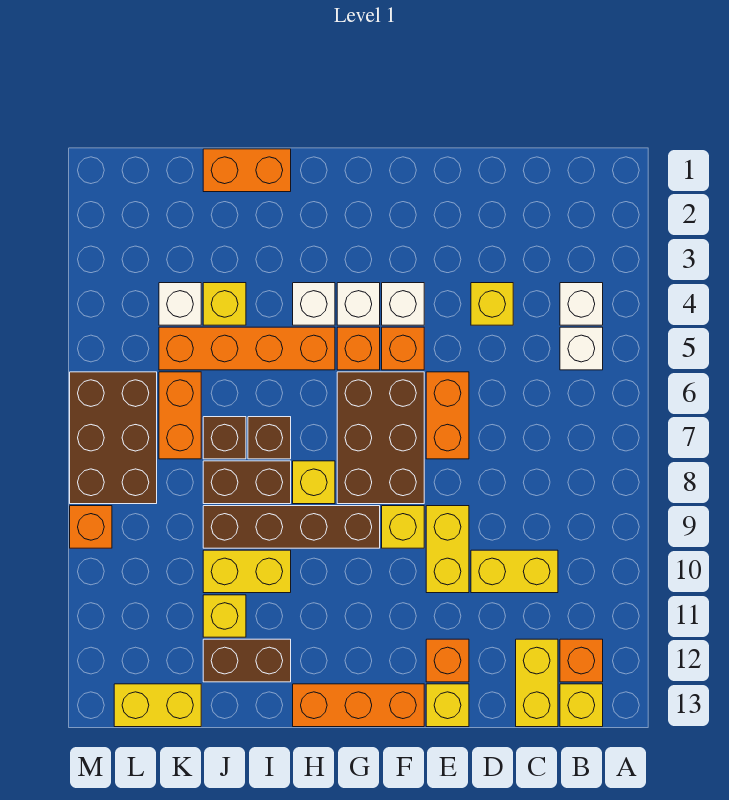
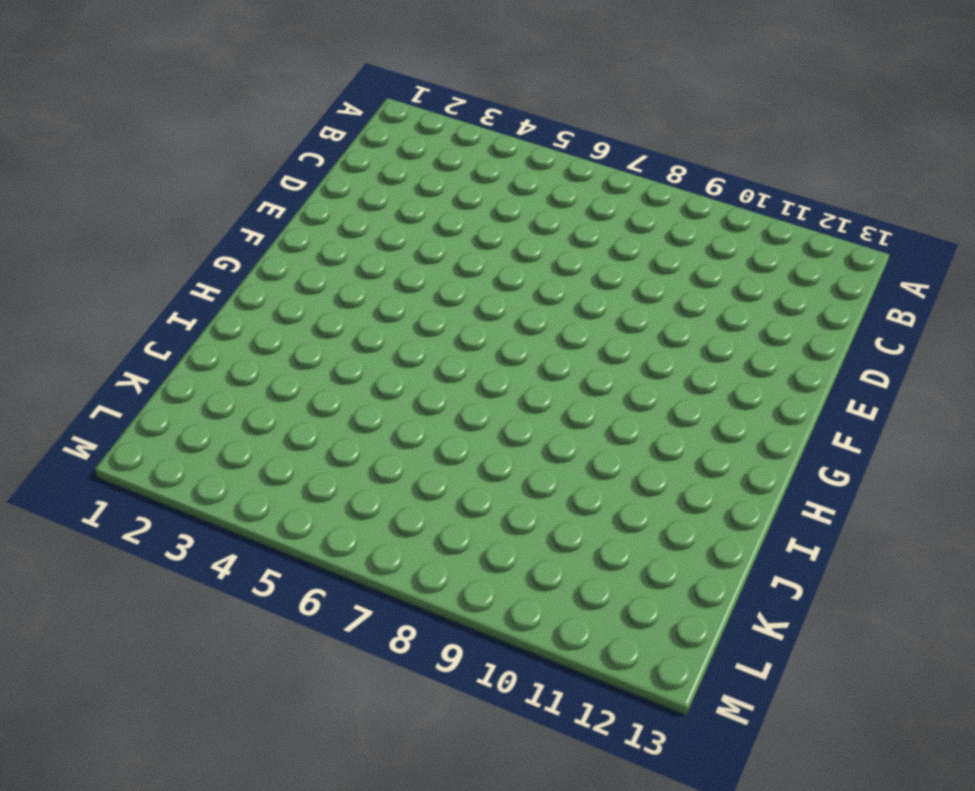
none -> white 1x1 brick [560,283,603,325]
none -> white 1x1 brick [560,327,603,370]
none -> orange 1x1 brick [560,639,603,682]
none -> yellow 1x1 brick [560,684,603,727]

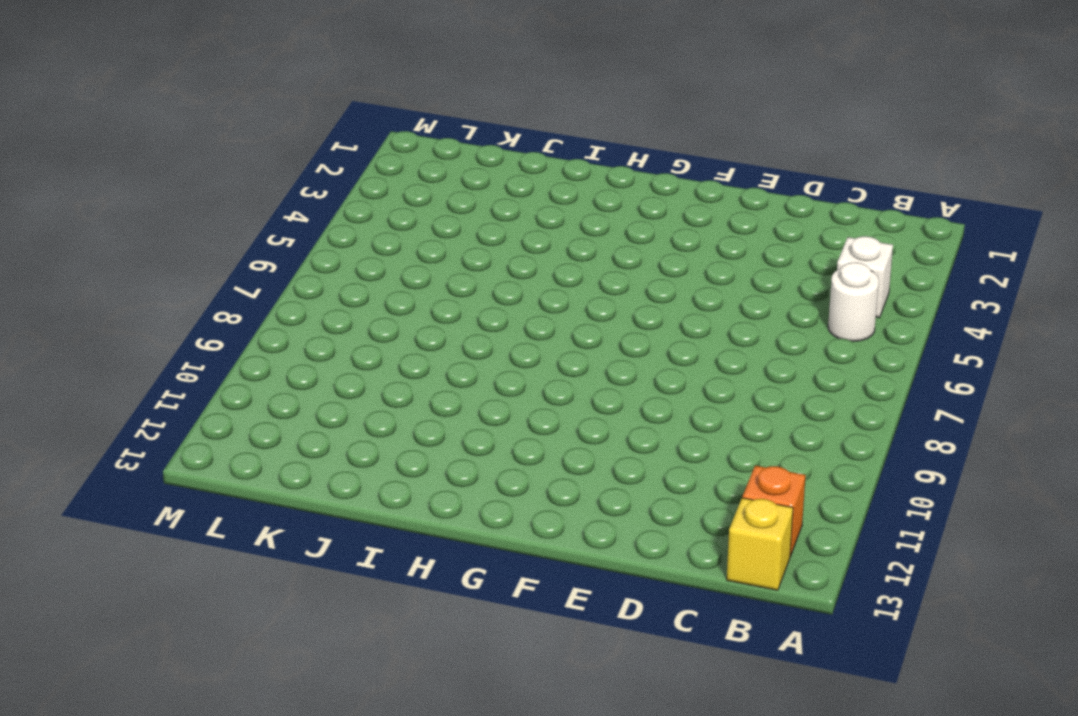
white 1x1 round brick [828,262,879,341] -> white 1x1 brick [560,327,603,370]
none -> yellow 1x2 brick [471,550,558,593]
none -> yellow 1x2 brick [516,639,558,727]
none -> yellow 1x1 brick [471,283,513,325]
none -> orange 1x2 brick [426,372,469,459]

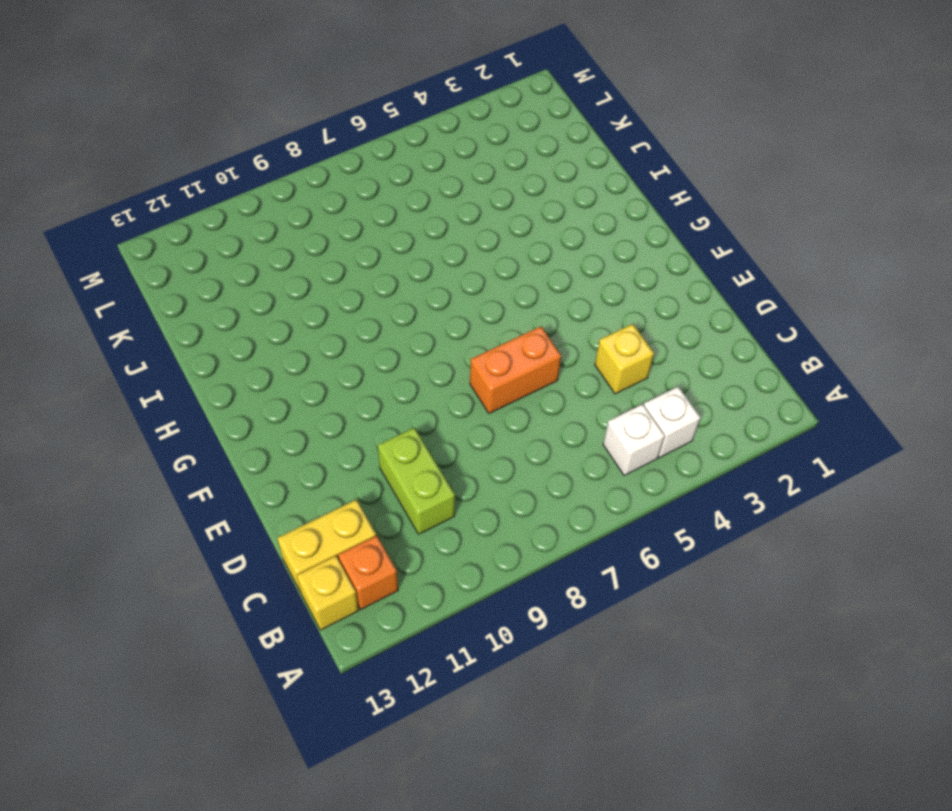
lime 1x2 brick [378,428,455,534] -> yellow 1x2 brick [471,550,558,593]
none -> yellow 1x2 brick [426,506,469,593]
none -> orange 1x1 brick [426,639,469,682]
none -> yellow 1x1 brick [426,684,469,727]
none -> white 1x1 brick [382,283,424,325]

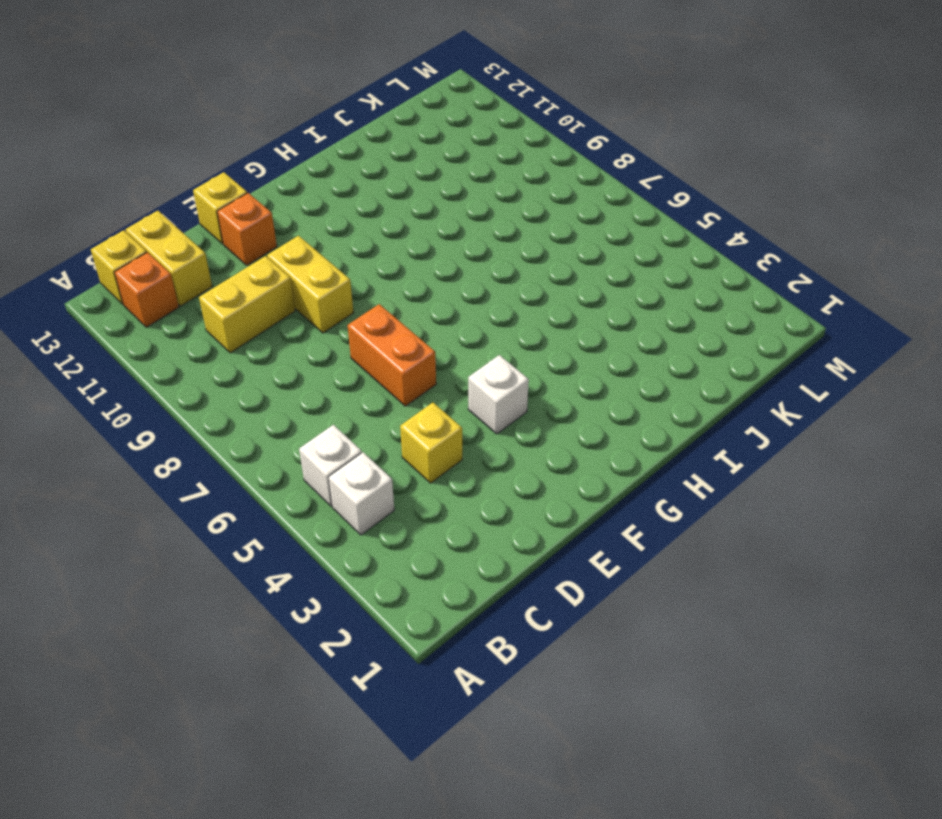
none -> orange 1x1 brick [382,327,424,370]
none -> brown 2x3 brick [337,372,424,504]
none -> yellow 1x1 brick [382,506,424,548]
none -> orange 1x3 brick [293,684,424,727]

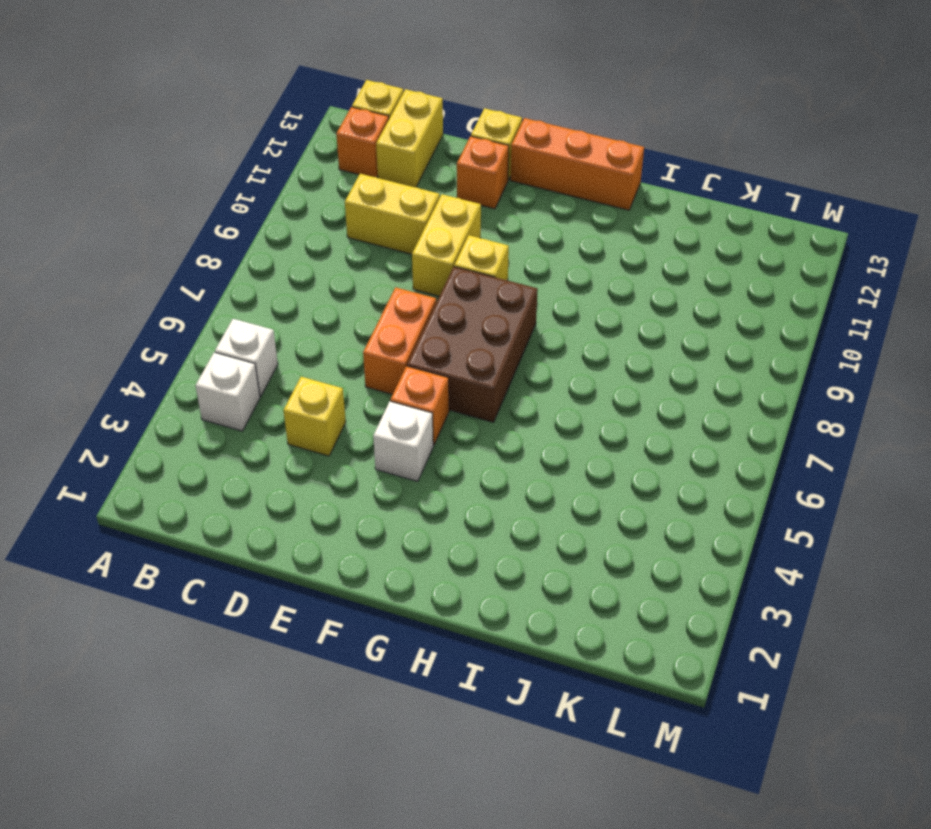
none -> white 1x1 brick [337,283,380,325]
none -> orange 1x1 brick [337,327,380,370]
none -> brown 1x4 brick [203,506,380,548]
none -> white 1x1 brick [293,283,335,325]

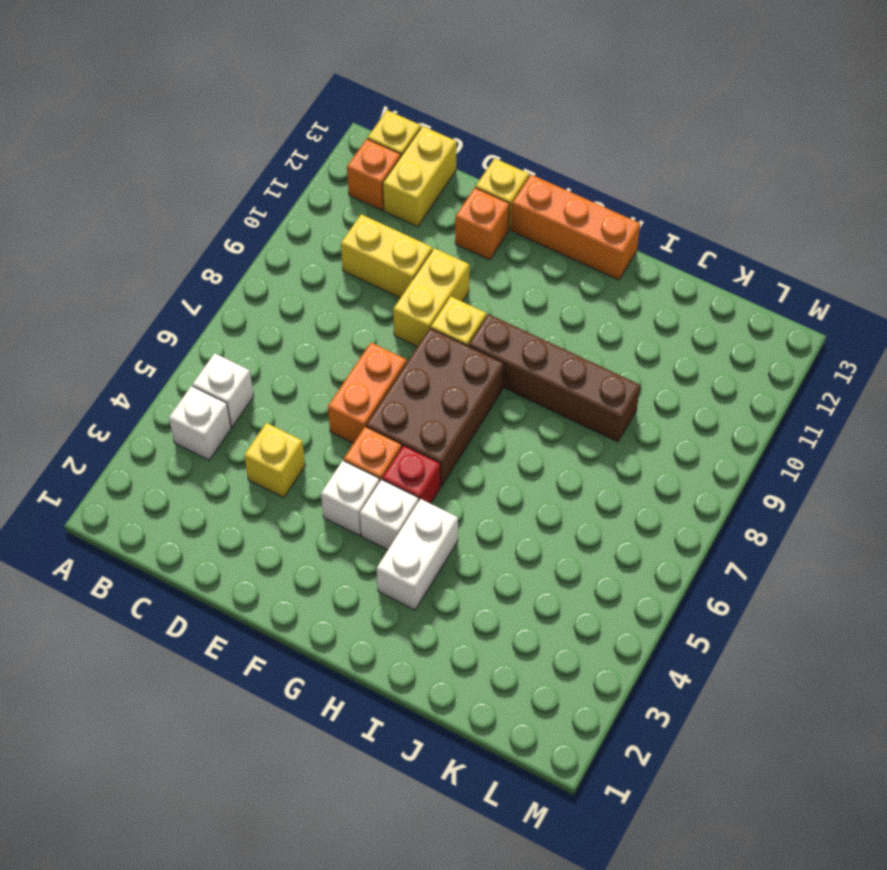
red 1x1 brick [382,445,440,504] -> orange 1x1 brick [337,327,380,370]
white 1x2 brick [377,499,458,610] -> white 1x1 brick [293,283,335,325]
none -> orange 1x4 brick [159,327,335,370]
none -> yellow 1x1 brick [293,461,335,504]
none -> orange 1x2 brick [203,149,291,192]
none -> brown 1x1 brick [248,417,291,459]

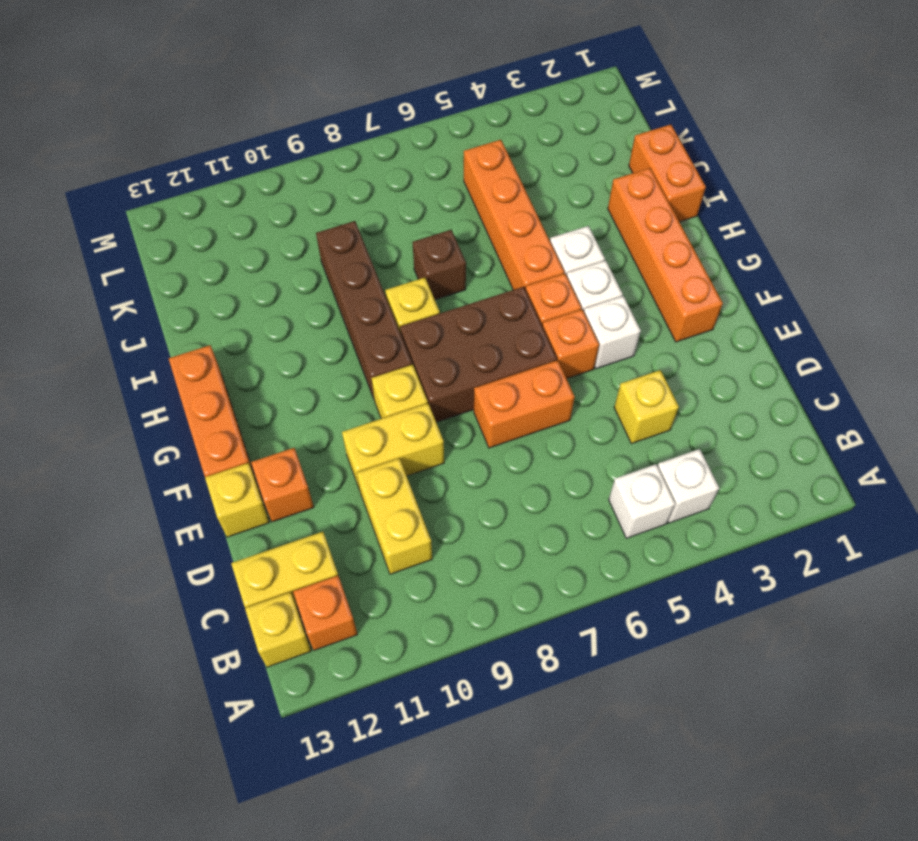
orange 1x4 brick [608,168,723,342] -> none
none -> brown 1x2 brick [203,461,291,504]
none -> yellow 1x2 brick [203,550,291,593]
none -> brown 1x2 brick [203,639,291,682]
none -> yellow 1x1 brick [203,283,246,325]

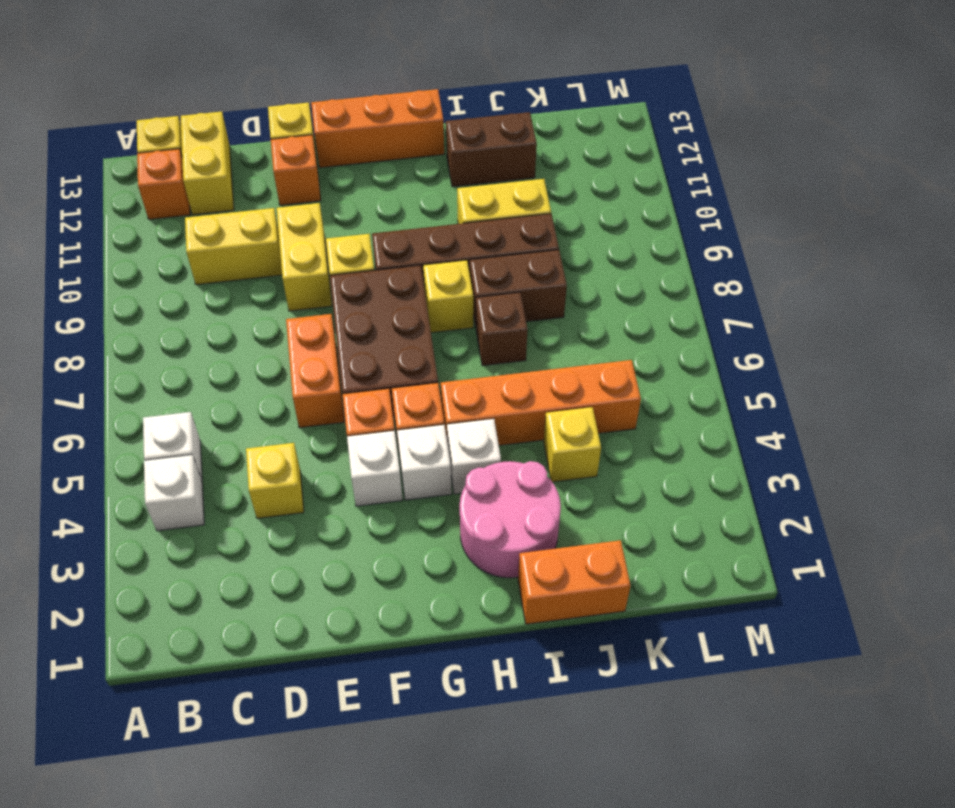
pink 2x2 round brick [460,461,561,578] -> none
none -> brown 1x1 brick [203,417,246,459]
none -> yellow 1x1 brick [203,595,246,637]
none -> white 1x1 brick [159,283,201,325]
none -> orange 1x2 brick [159,372,201,459]

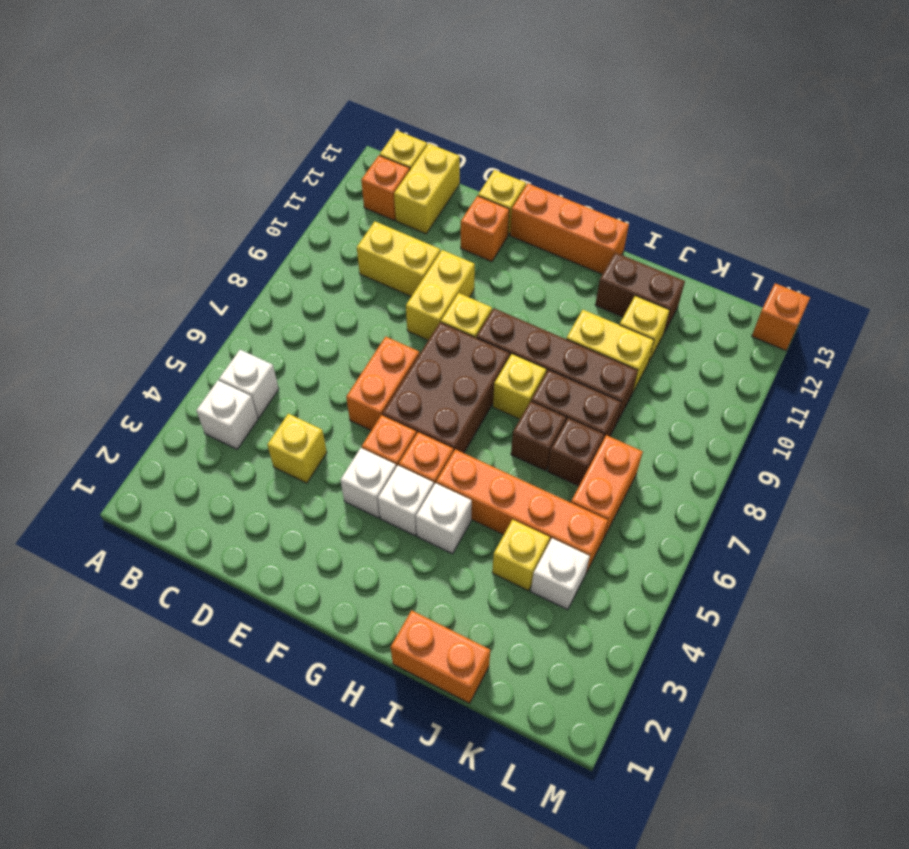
orange 1x1 brick [752,283,810,351] -> orange 1x1 brick moved to [70,506,112,548]
none -> yellow 1x2 brick [114,684,201,727]
none -> brown 2x3 brick [70,372,157,504]

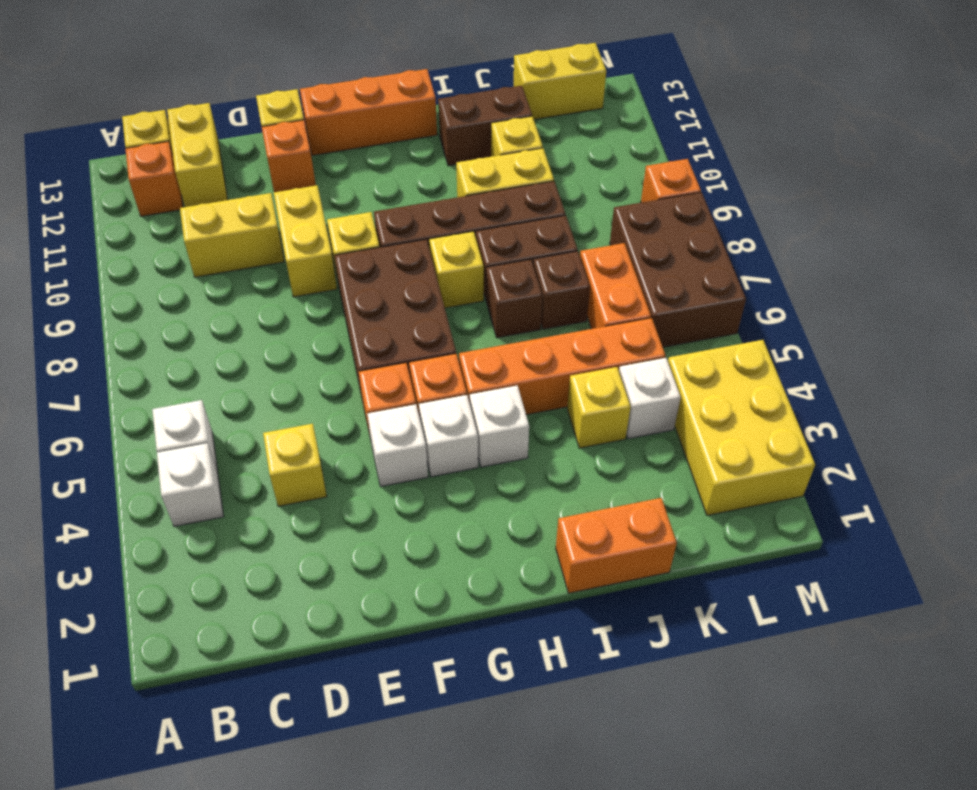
yellow 2x3 brick [668,340,815,515] -> none
none -> orange 1x2 brick [426,372,469,459]

